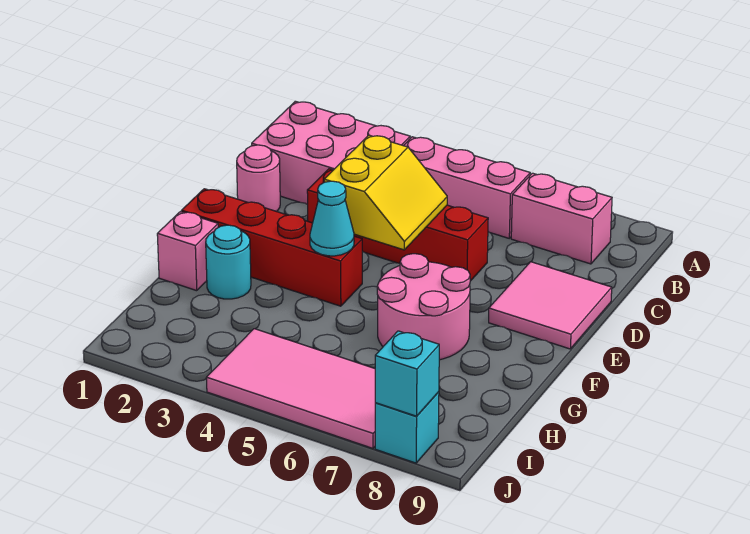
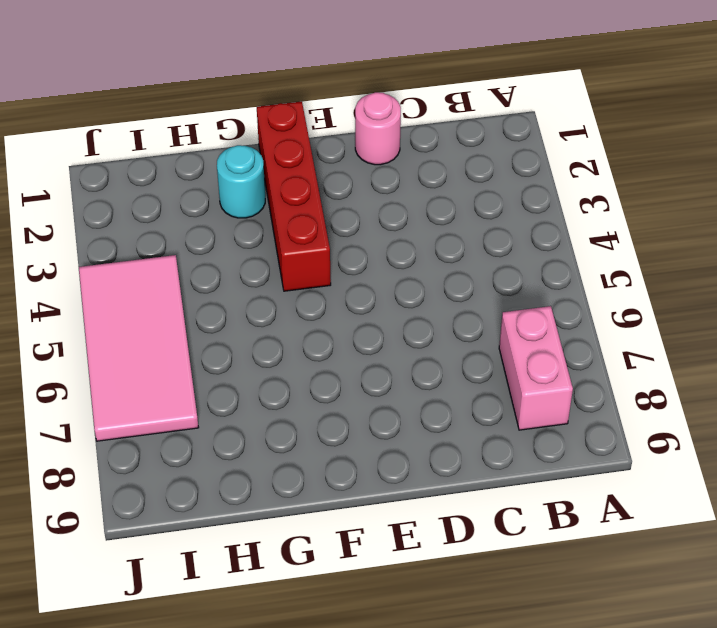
none -> pink 2x3 brick [252,101,410,205]
none -> pink 1x3 brick [404,137,530,238]
none -> red 1x4 brick [307,169,488,281]

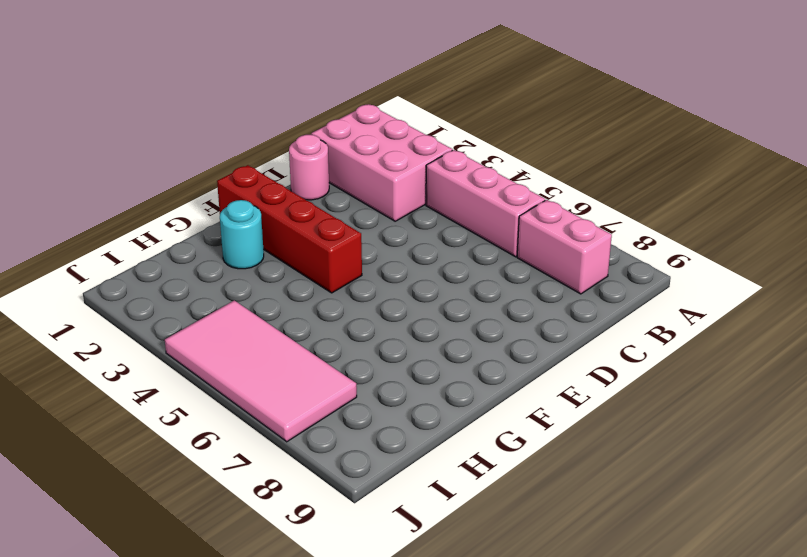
none -> red 1x4 brick [307,169,488,281]
none -> pink 2x2 tile [489,262,612,349]
none -> pink 2x2 round brick [377,254,470,360]

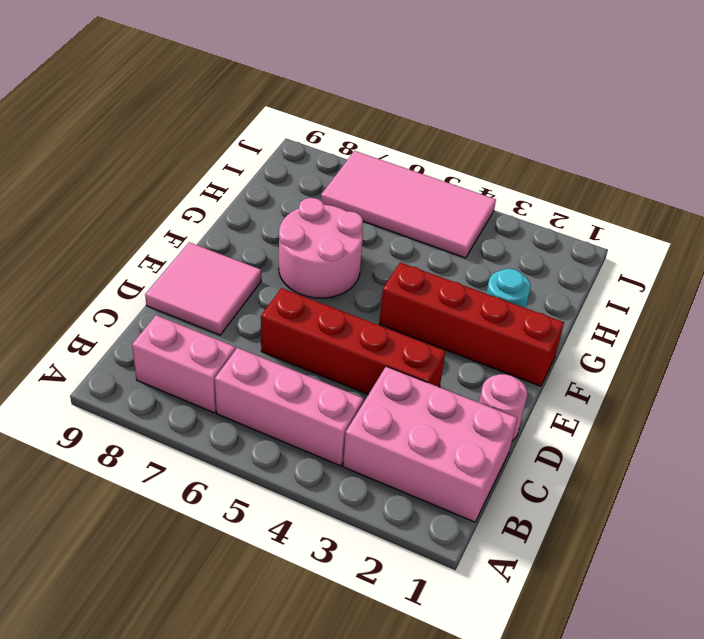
none -> pink 1x1 brick [157,211,218,291]
none -> cyan 1x1 brick [375,392,439,463]
none -> yellow 2x2 slope [324,135,447,250]

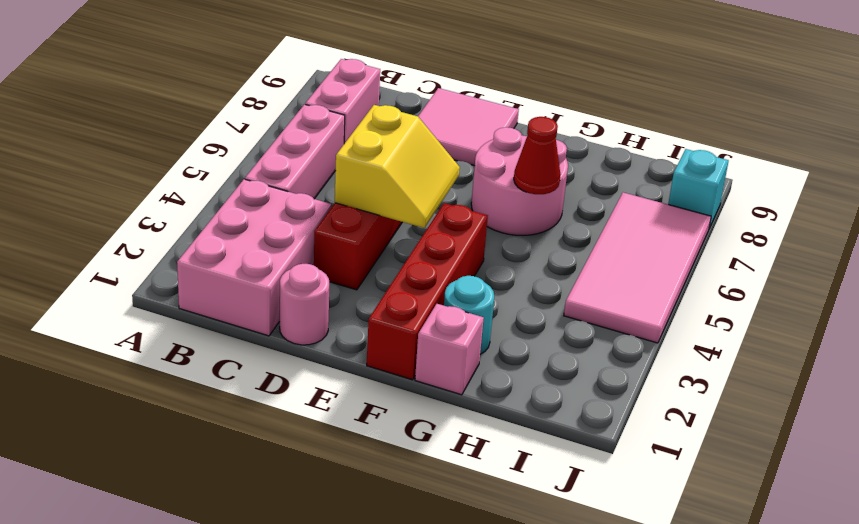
yellow 2x2 slope [335,105,460,228] -> yellow 2x2 slope turned to [324,135,447,250]
red 1x1 cone [514,117,561,194] -> none
none -> cyan 1x1 cone [310,181,354,256]
none -> cyan 1x1 brick [375,331,439,416]

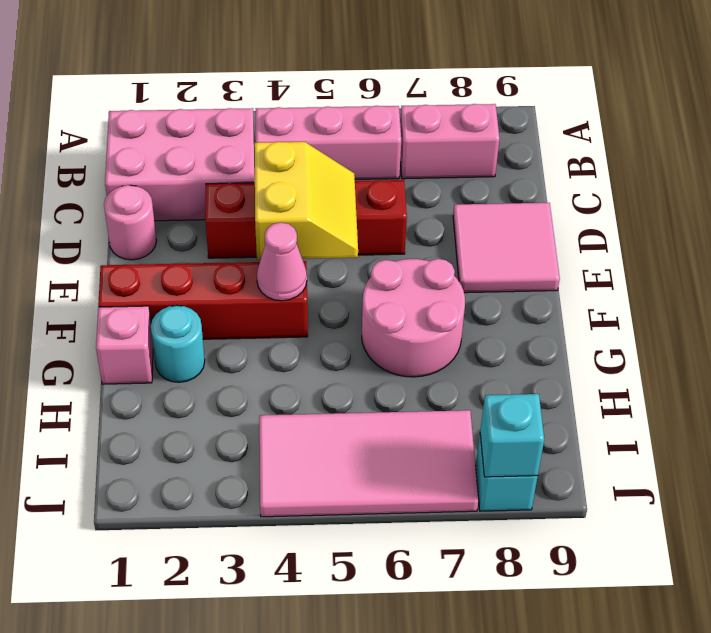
pink 1x1 cone [257,222,307,301] -> cyan 1x1 cone [310,181,354,256]

